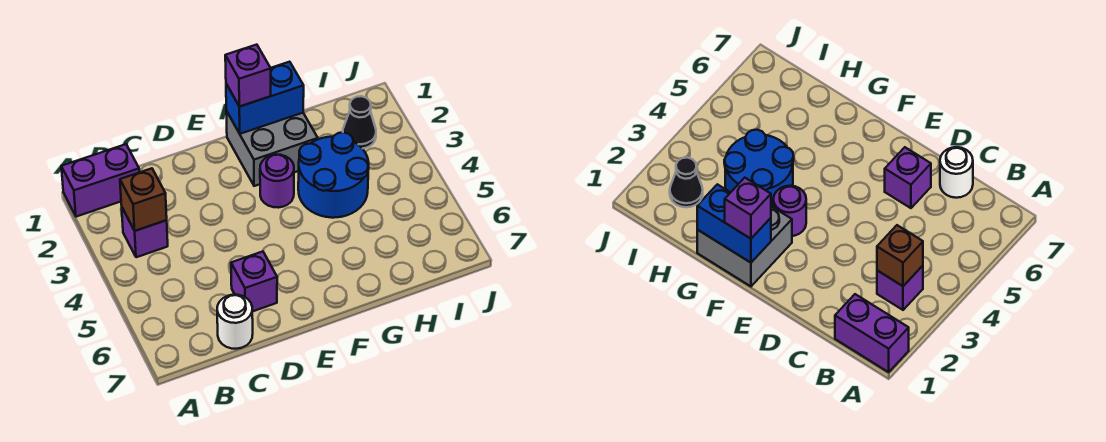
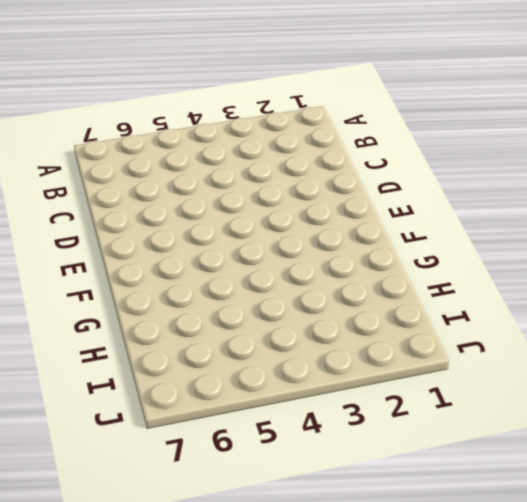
none -> purple 1x2 brick [61,144,139,217]
none -> purple 1x1 brick [122,208,168,257]

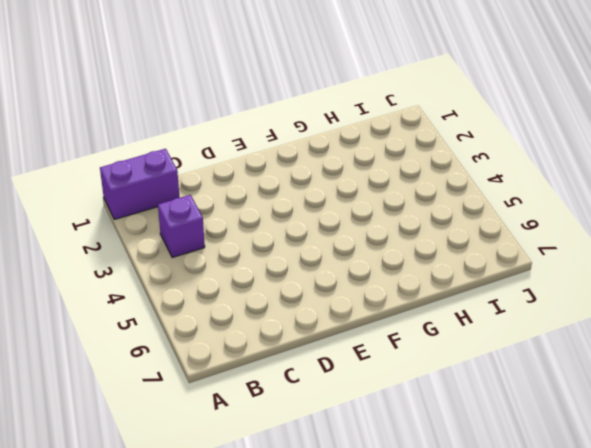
none -> white 1x1 round brick [217,295,253,349]
none -> purple 1x1 brick [231,252,277,312]

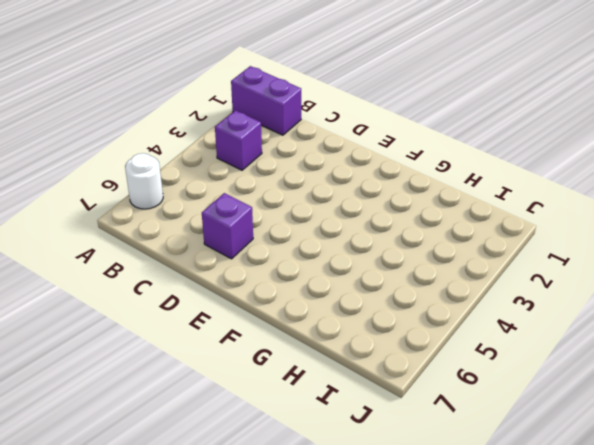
white 1x1 round brick [125,153,163,209] -> white 1x1 round brick moved to [217,295,253,349]
none -> grey 2x2 brick [226,111,318,186]
none -> purple 1x1 round brick [260,155,294,208]

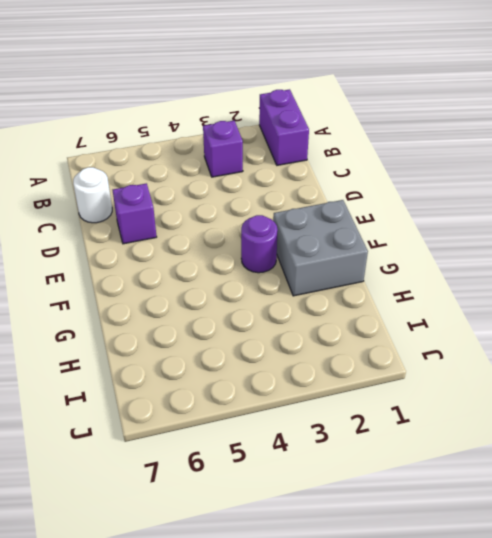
none -> blue 2x2 round brick [298,132,369,218]
none -> black 1x1 cone [343,96,376,149]

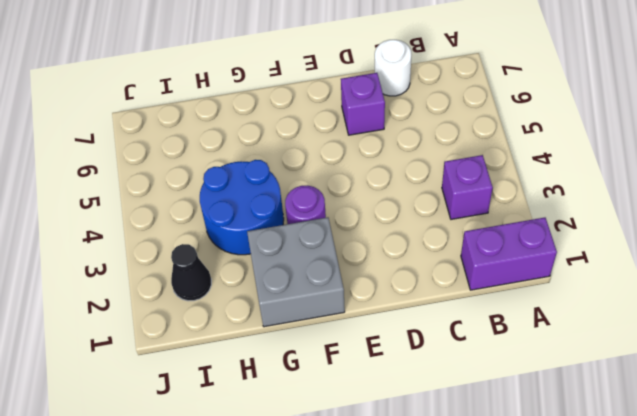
none -> brown 1x1 brick [120,168,167,231]
none -> blue 1x2 brick [226,62,304,134]

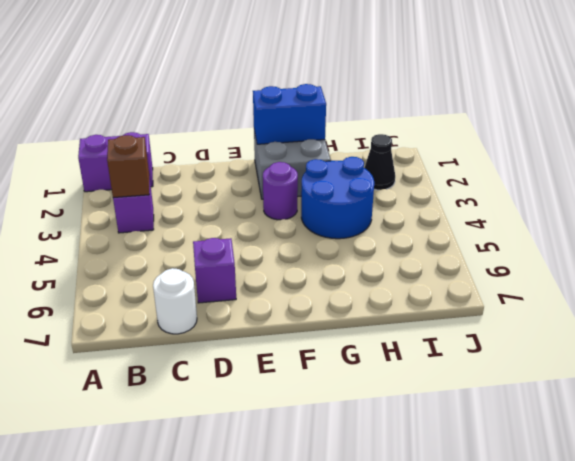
none -> purple 1x1 brick [225,45,271,107]

